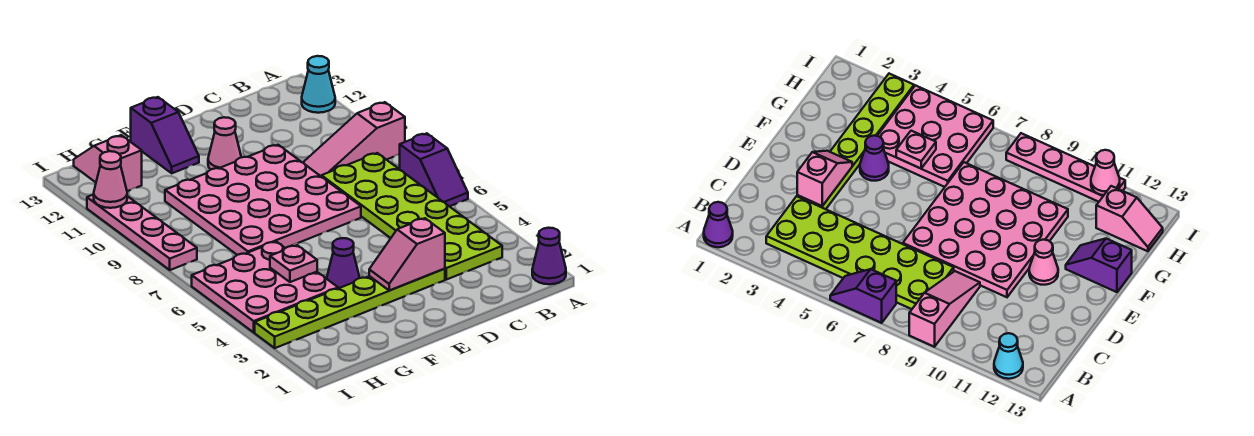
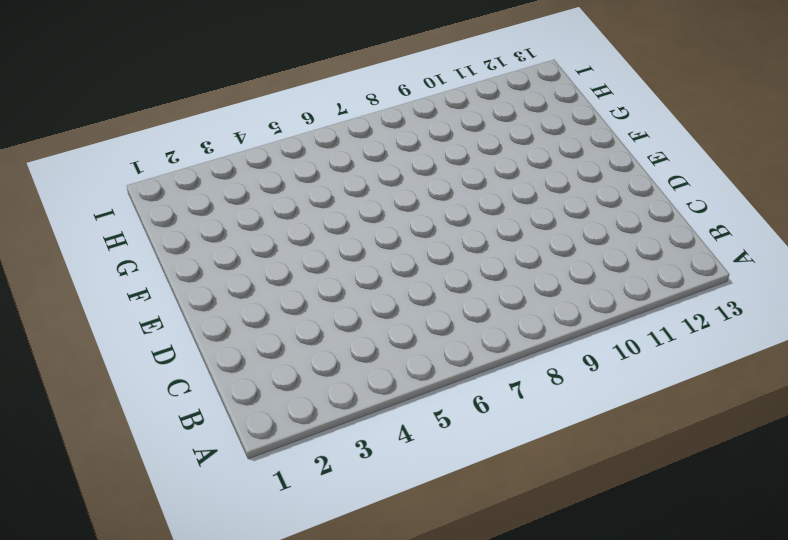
none -> purple 1x1 cone [532,228,566,284]
none -> purple 1x2 slope [399,133,468,206]
none -> pink 1x3 slope [303,102,405,177]

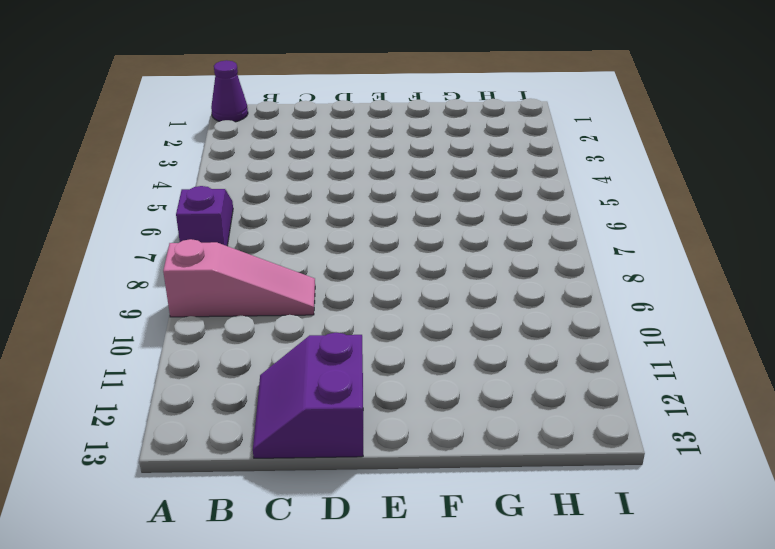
purple 2x2 slope [253,333,363,458] -> none
none -> cyan 1x1 cone [302,56,335,113]
none -> lime 2x6 plate [322,153,502,280]
none -> lime 1x6 plate [255,269,445,348]

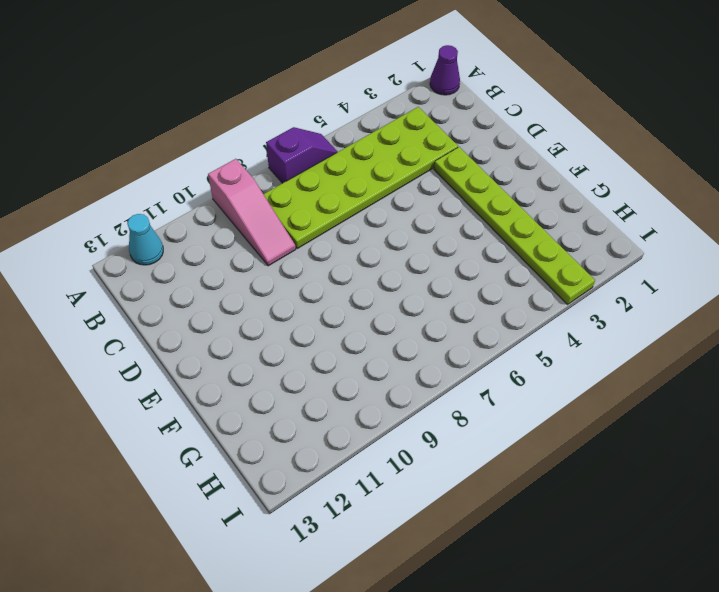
none -> pink 4x4 plate [165,145,361,255]
none -> pink 1x1 cone [208,117,241,169]
none -> purple 1x1 cone [327,238,360,288]

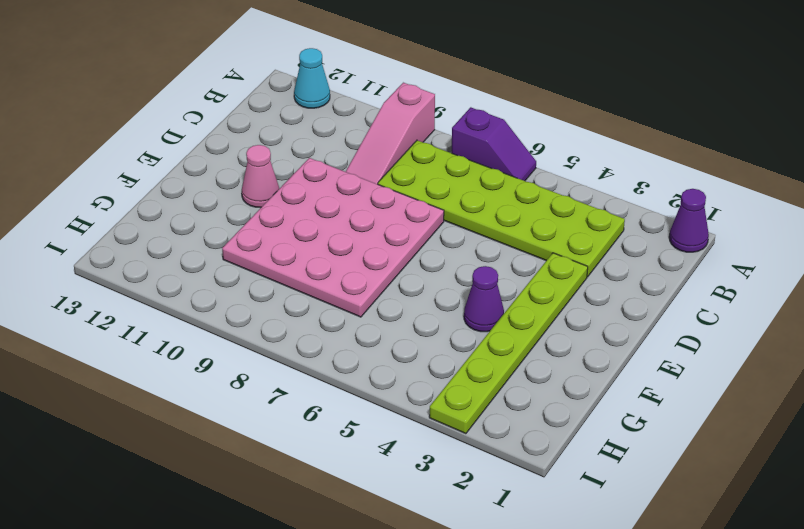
none -> purple 1x2 slope [131,97,199,173]
none -> pink 3x3 plate [192,242,338,332]
none -> pink 1x2 slope [74,135,142,191]

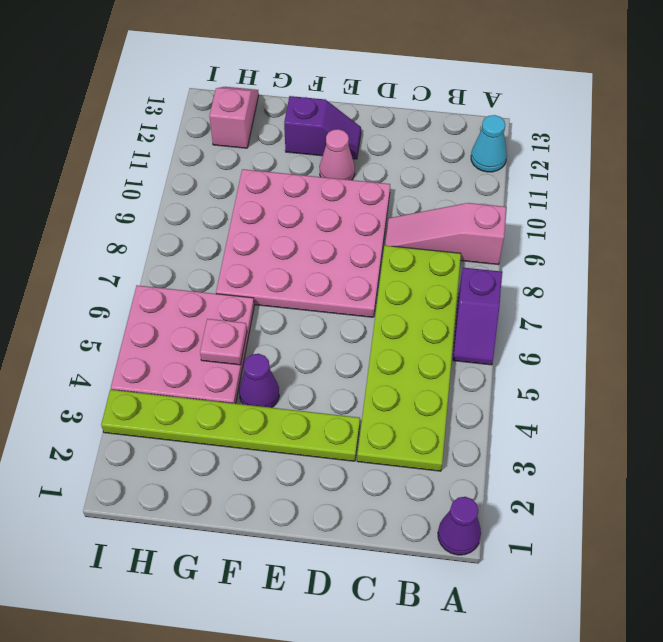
purple 1x2 slope [284,96,361,159] -> purple 1x2 slope turned to [131,97,199,173]
none -> pink 1x4 plate [87,194,197,270]
none -> pink 1x2 slope [369,218,445,291]
none -> pink 1x1 cone [94,151,127,208]

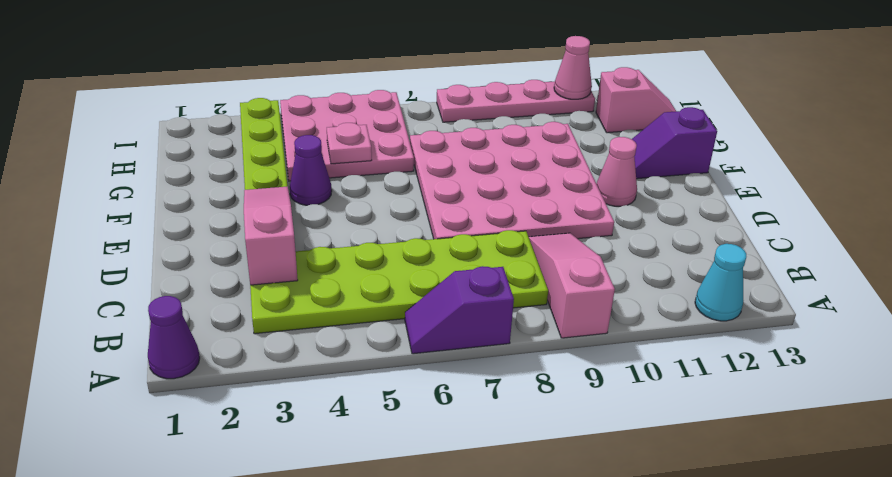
pink 1x3 slope [244,186,298,285] -> pink 1x2 slope [369,218,445,291]

